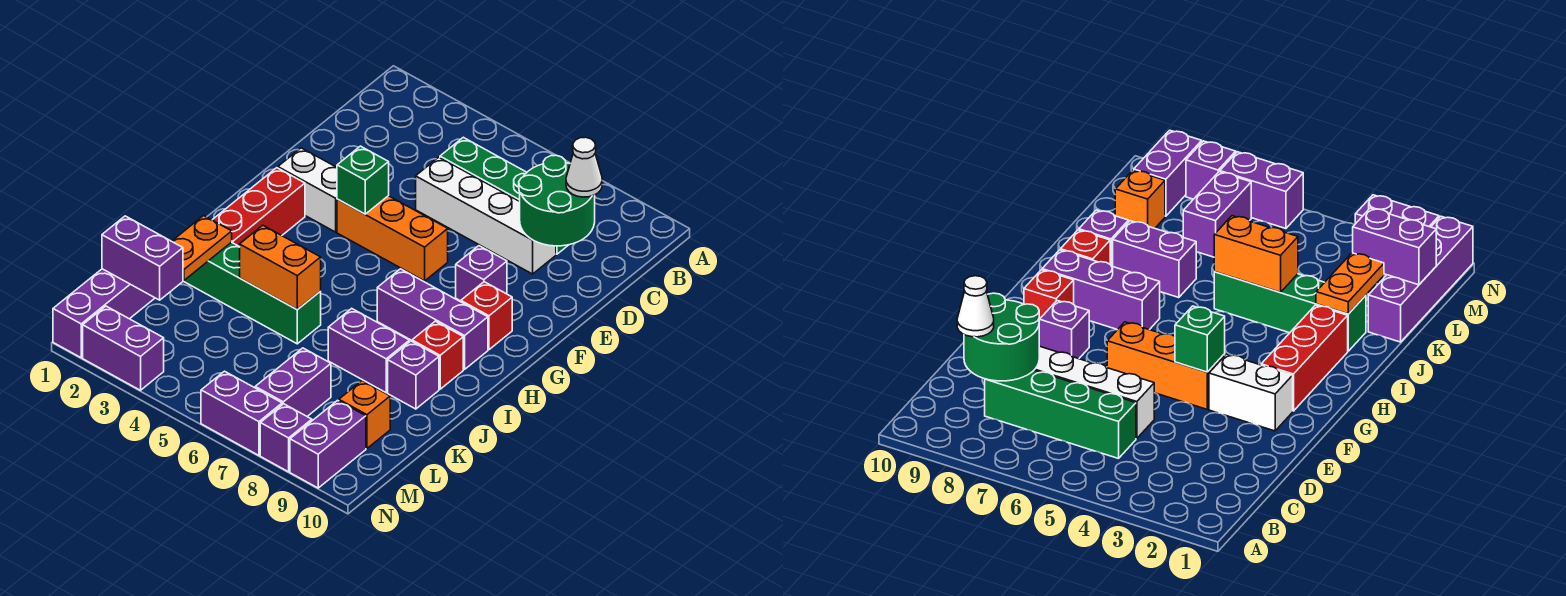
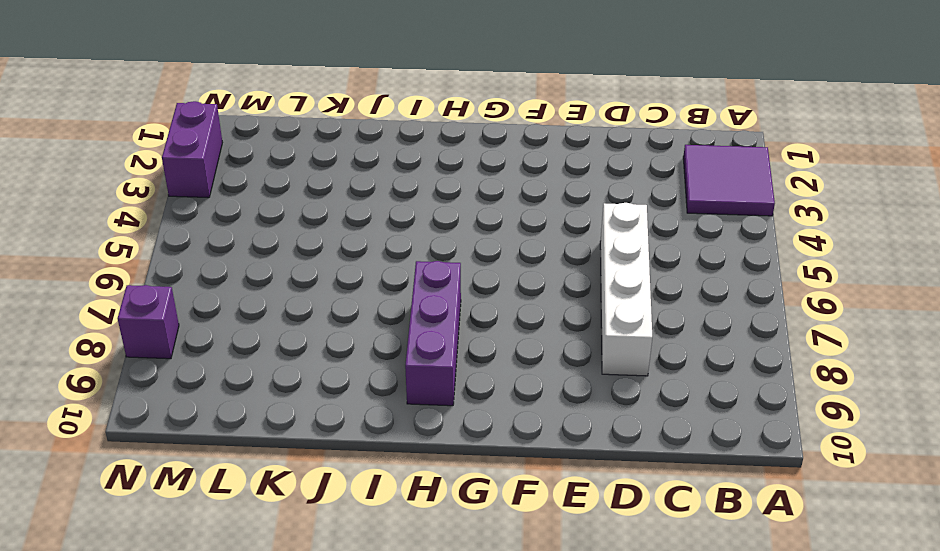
purple 2x2 tile [683,145,775,216] -> none
none -> green 1x4 brick [440,137,568,254]
none -> white 1x2 brick [278,148,337,232]
none -> orange 1x3 brick [337,196,448,281]

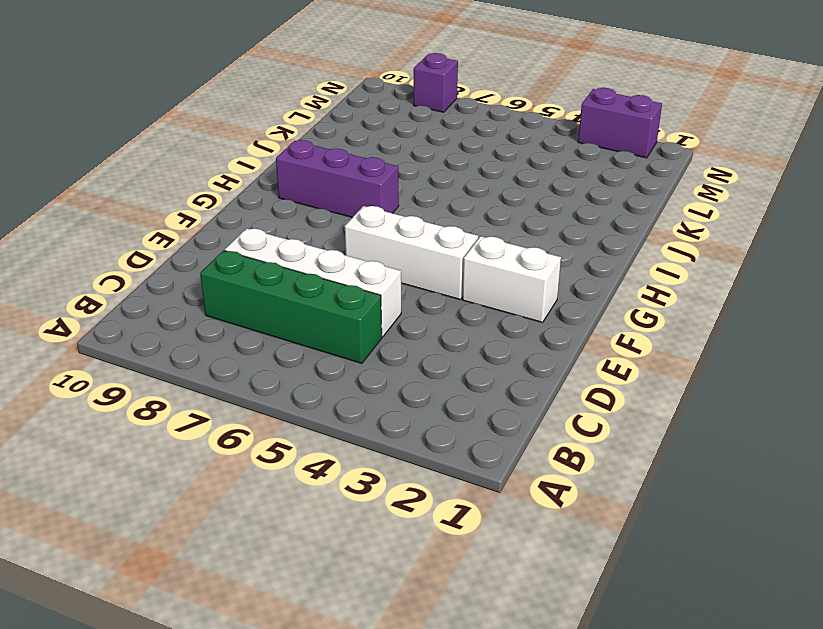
white 1x3 brick [345,206,478,300] -> orange 1x3 brick [337,196,448,281]
none -> purple 1x1 brick [456,246,507,301]
none -> red 1x3 brick [213,168,305,247]
none -> red 1x1 brick [461,282,512,350]

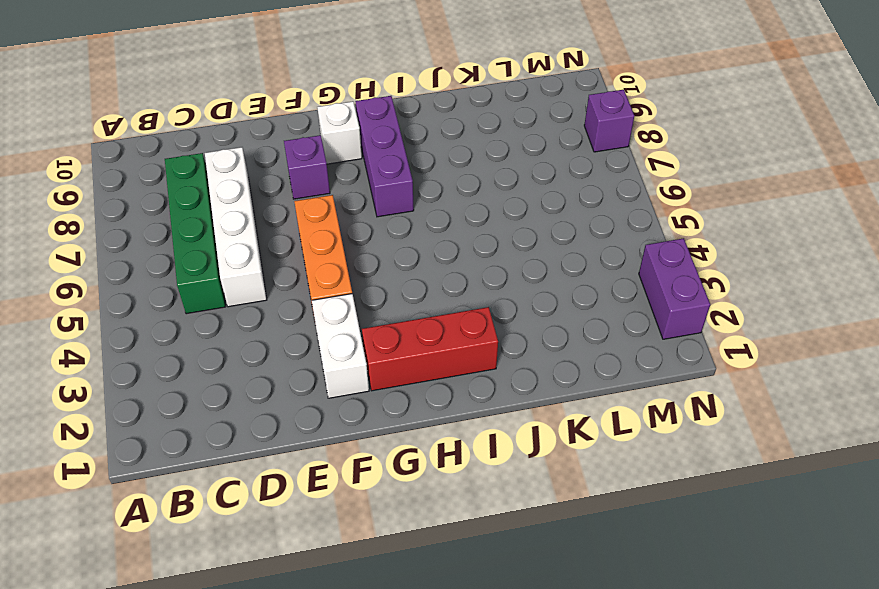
white 1x1 brick [317,101,362,164] -> red 1x1 brick [461,282,512,350]
none -> red 1x1 brick [412,321,463,389]
none -> green 1x4 brick [183,242,321,344]
none -> purple 1x2 brick [328,308,409,393]

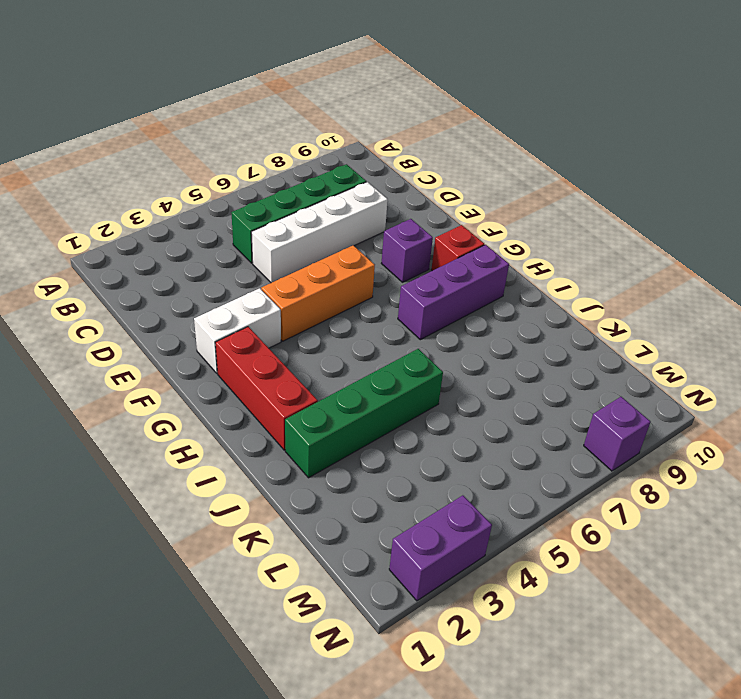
none -> red 1x1 brick [412,321,463,389]
none -> purple 1x2 brick [328,308,409,393]
none -> purple 1x1 brick [388,341,439,409]

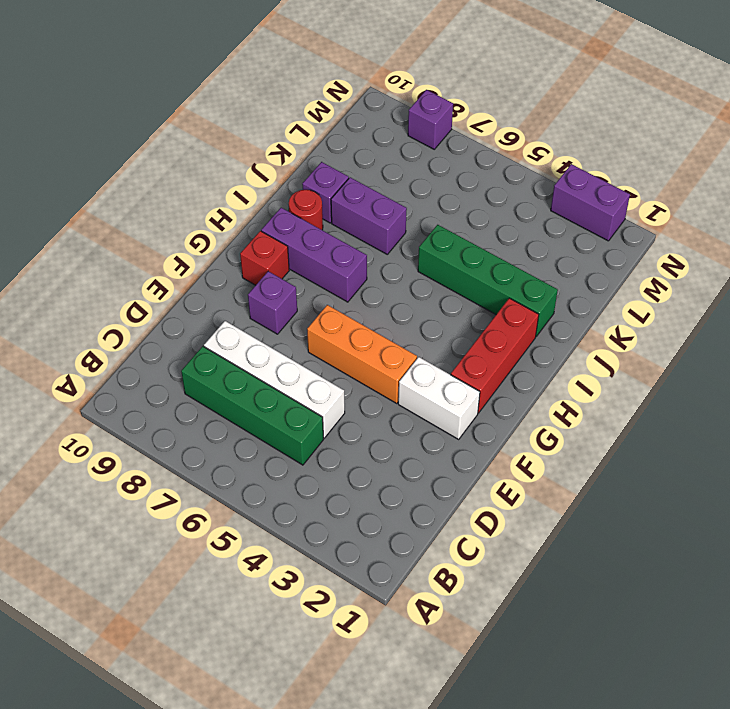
red 1x1 round brick [289,190,323,230] -> red 1x1 brick [412,321,463,389]
none -> purple 1x4 brick [53,269,155,358]
none -> purple 1x2 brick [255,348,331,416]
none -> orange 1x1 brick [339,381,390,448]

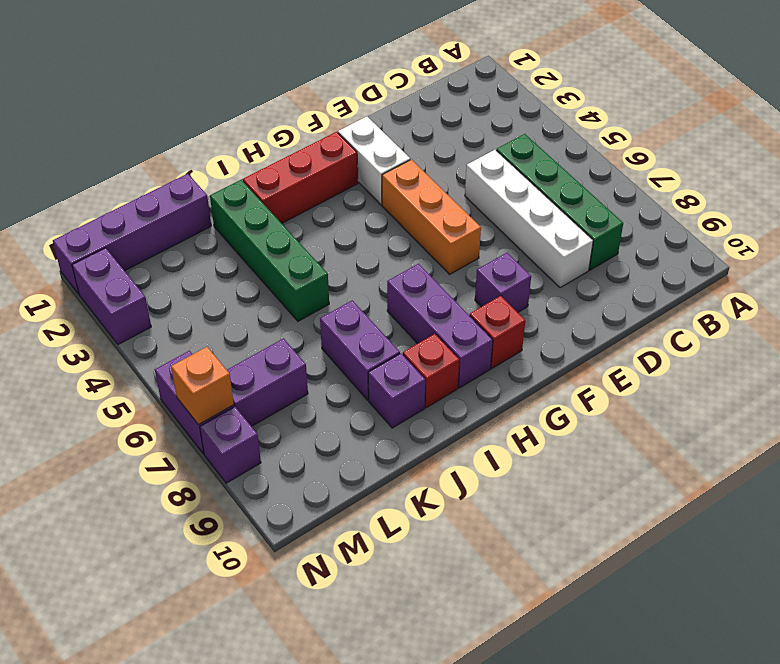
orange 1x1 brick [171,347,234,425] -> orange 1x1 brick moved to [339,381,390,448]
none -> purple 1x2 brick [290,400,366,488]
none -> green 2x2 round brick [519,155,595,246]
none -> green 1x1 brick [337,146,389,214]

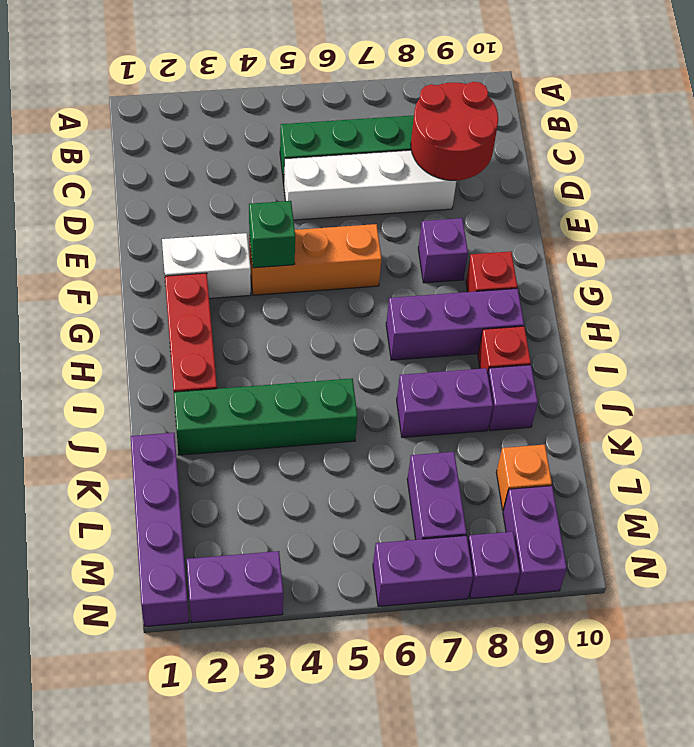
red 2x2 round brick [411,82,498,180] -> green 2x2 round brick [519,155,595,246]
none -> orange 1x2 plate [172,216,232,280]
none -> orange 1x2 brick [240,225,321,310]
none -> purple 1x2 brick [102,216,183,300]

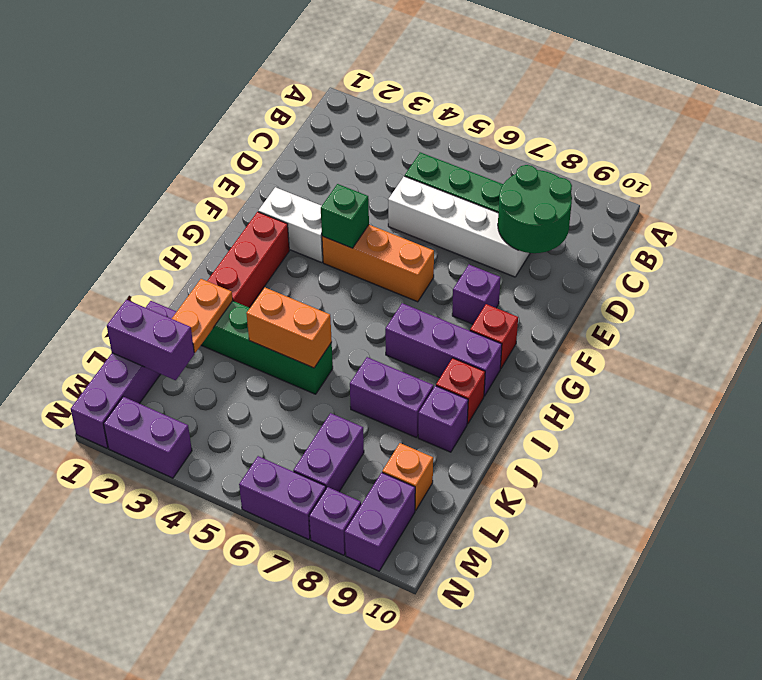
none -> white 1x1 cone [566,137,602,197]

